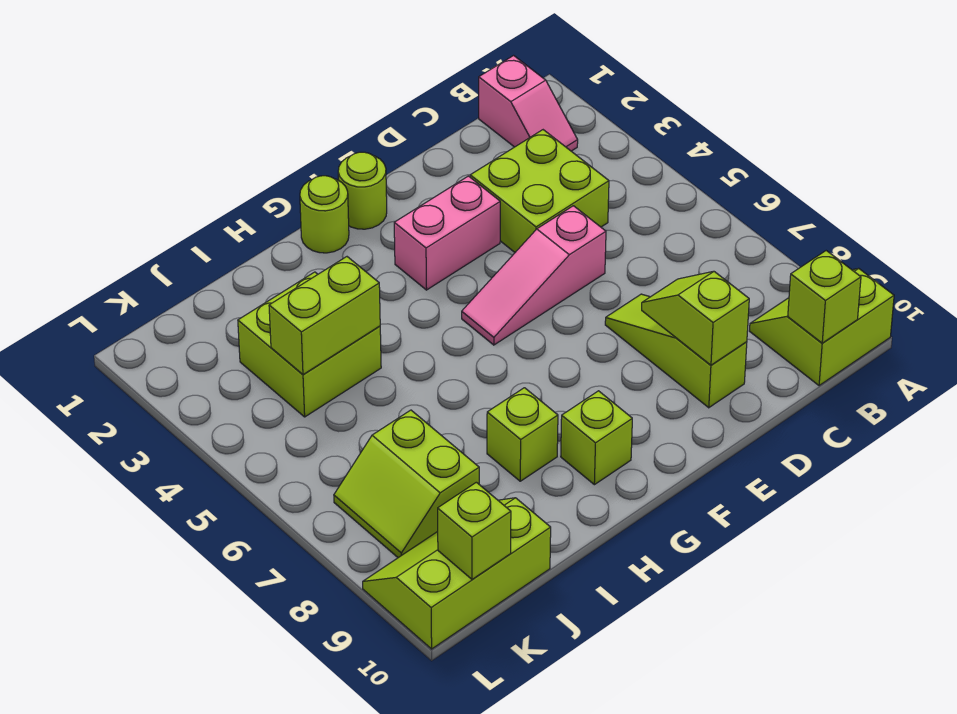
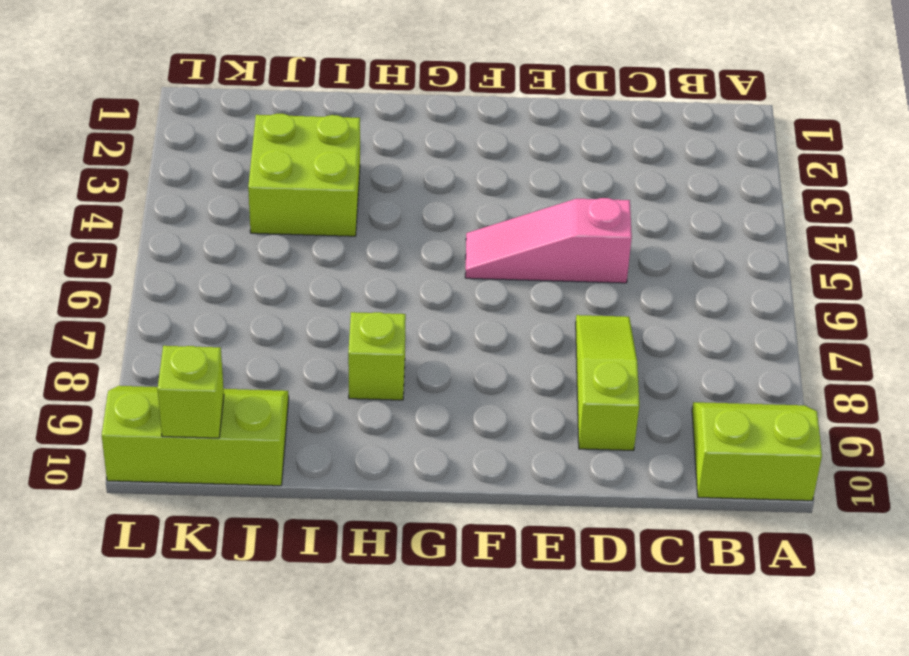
none -> pink 1x2 slope [479,56,578,151]
none -> lime 2x2 brick [470,130,609,252]
none -> pink 1x2 brick [394,176,500,290]

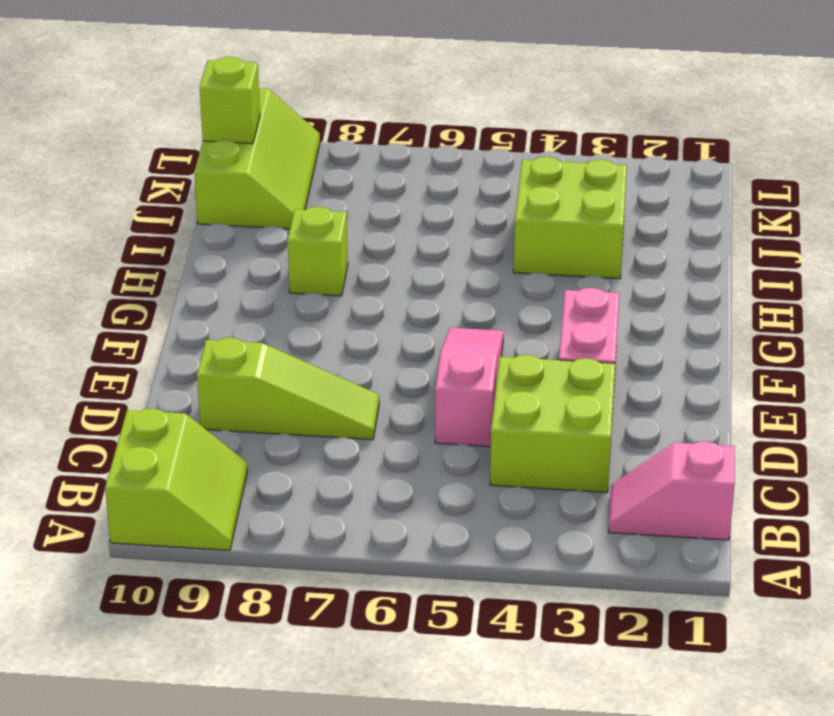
none -> lime 1x1 round brick [338,152,387,229]
none -> lime 1x1 round brick [300,176,349,253]
none -> lime 1x1 brick [561,391,632,485]

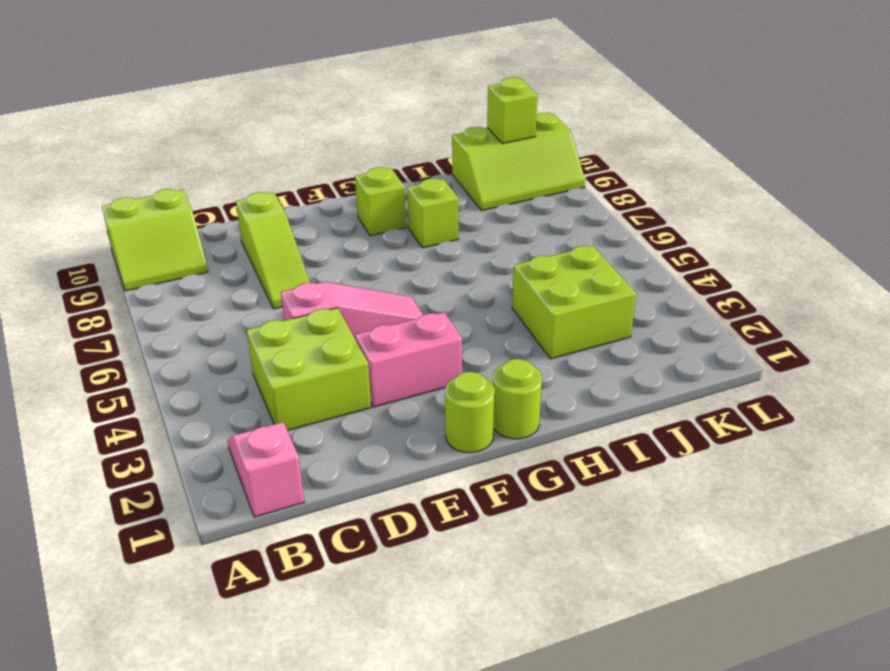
none -> lime 2x2 slope [334,410,479,558]
none -> lime 1x1 brick [788,251,861,343]
none -> lime 1x2 slope [642,271,749,365]

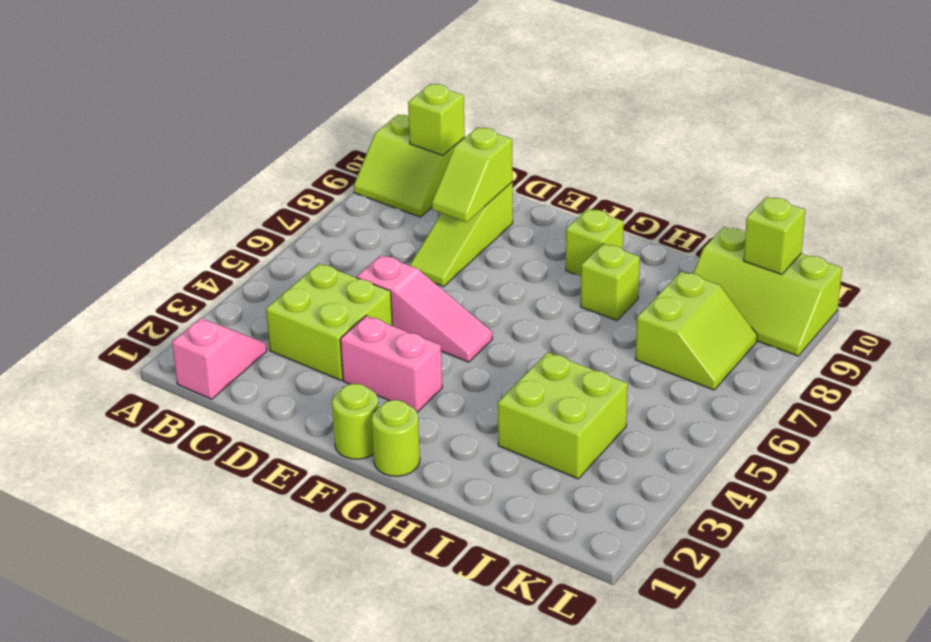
none -> lime 1x2 brick [269,257,380,375]

